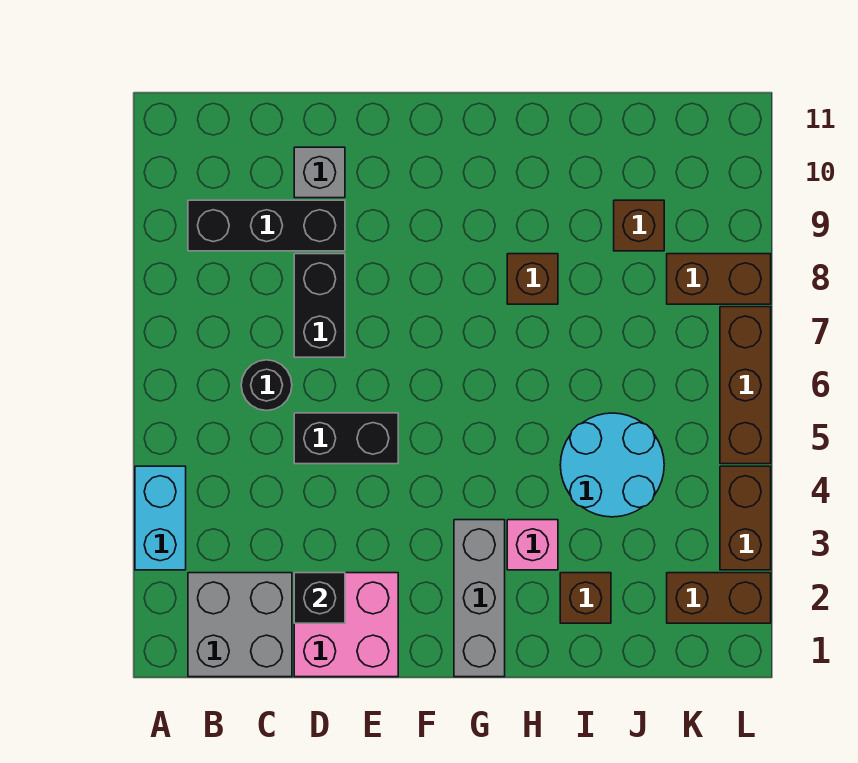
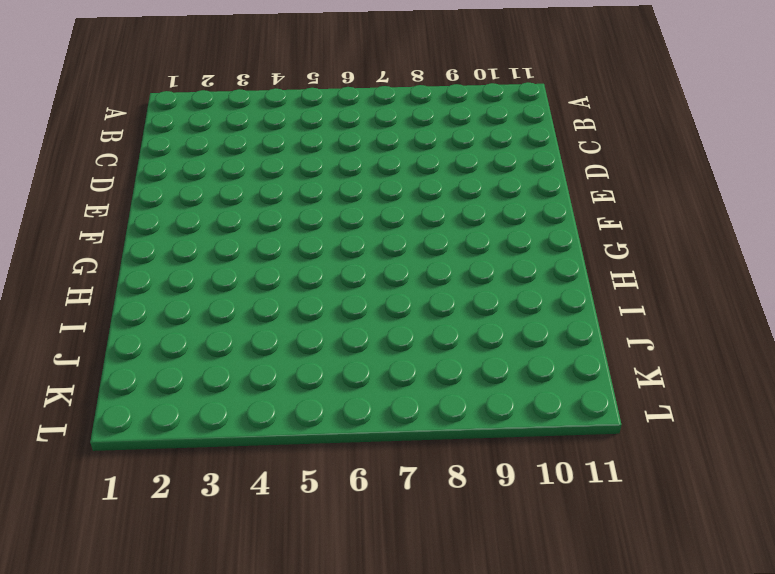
none -> cyan 1x2 brick [135,466,186,570]
none -> grey 2x2 brick [188,573,292,677]
none -> black 1x3 brick [188,200,345,251]

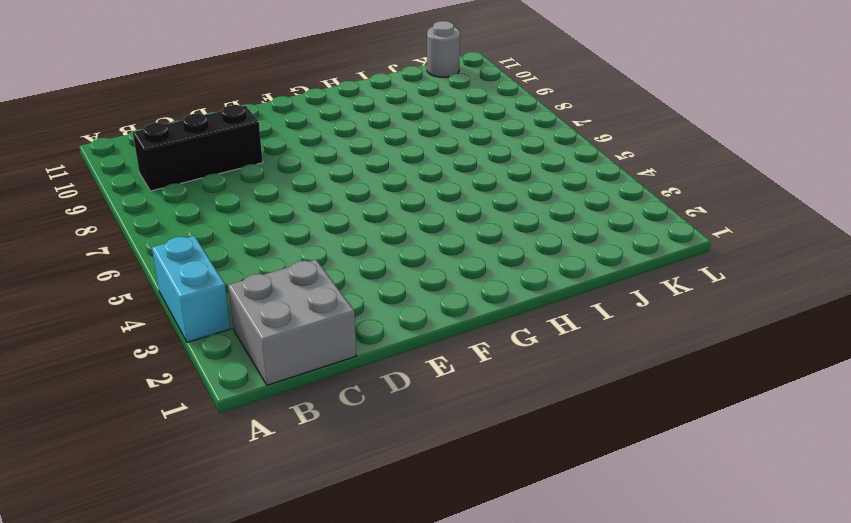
grey 1x1 round brick [427,21,460,77] -> none
none -> black 1x1 round brick [241,360,292,411]
none -> pink 2x2 brick [294,573,398,677]
none -> black 1x2 brick [294,413,398,464]

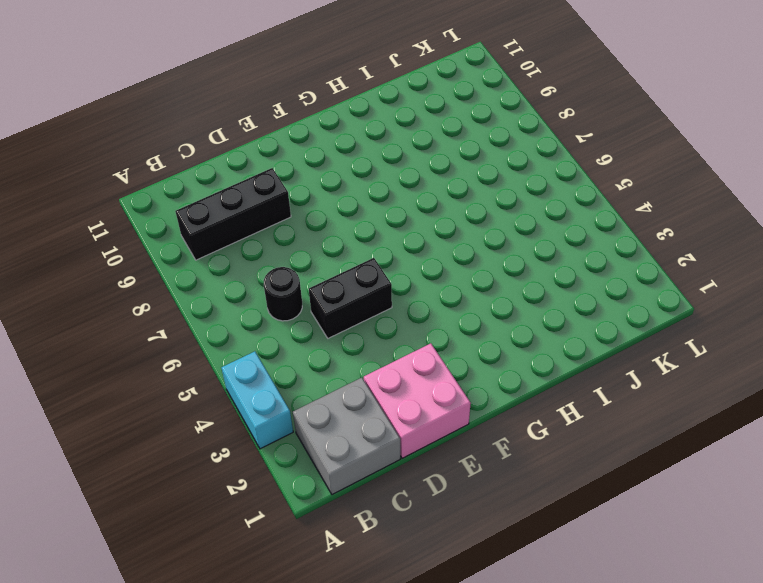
none -> black 1x2 brick [294,254,345,357]
none -> grey 1x1 brick [294,147,345,198]
none -> grey 1x3 brick [454,520,505,677]

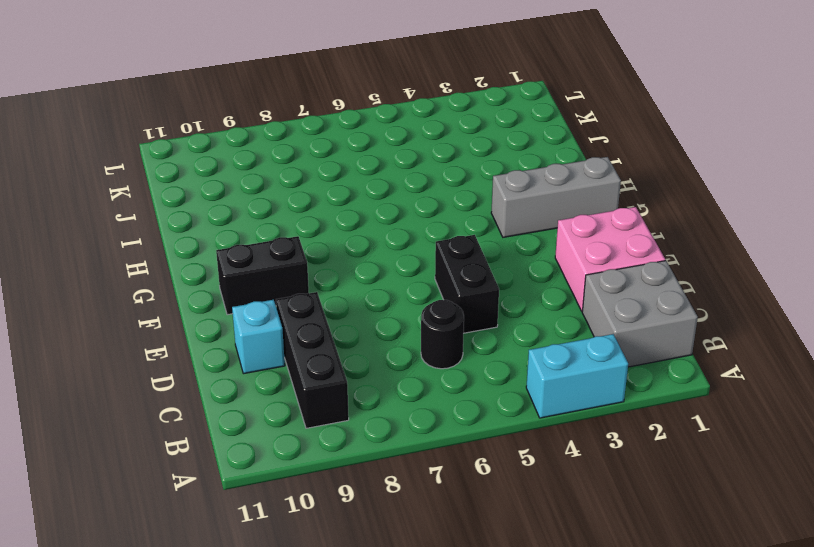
cyan 1x1 brick [232,300,285,374] -> grey 1x1 brick [294,147,345,198]
black 1x2 brick [216,236,309,315] -> black 1x2 brick moved to [294,254,345,357]
none -> pink 1x1 brick [507,520,558,570]
none -> brown 1x1 brick [507,254,558,304]
none -> brown 1x1 brick [560,573,611,623]

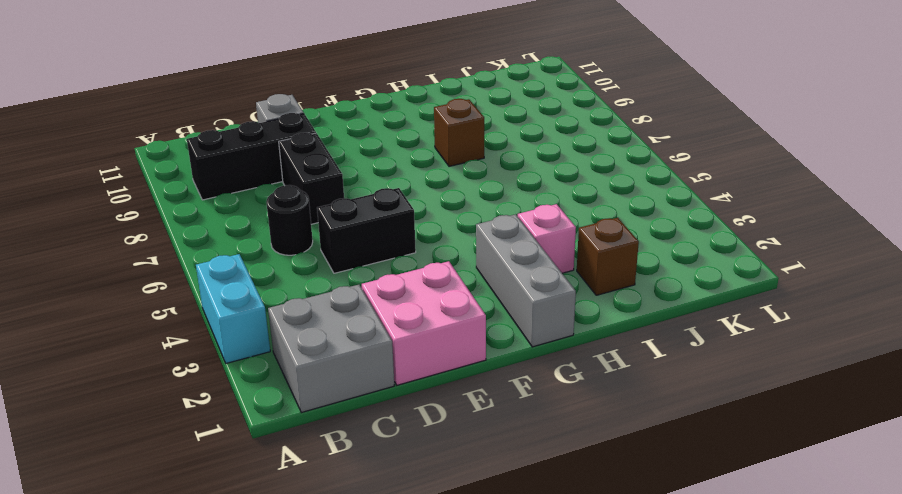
none -> cyan 2x2 round brick [560,413,664,517]
none -> brown 1x1 brick [614,200,664,251]
none -> brown 1x2 brick [667,573,771,623]

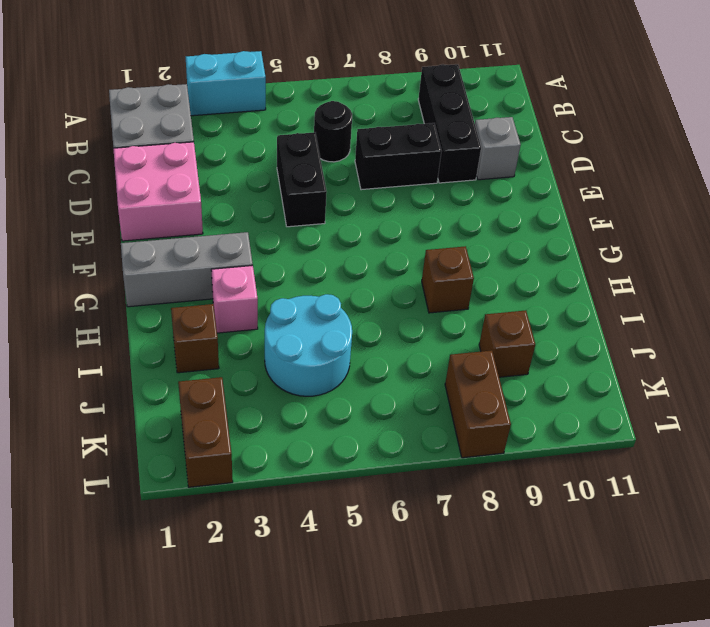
none -> brown 1x2 brick [720,466,771,570]
none -> brown 1x3 brick [720,307,771,464]
none -> black 1x1 brick [294,573,345,623]

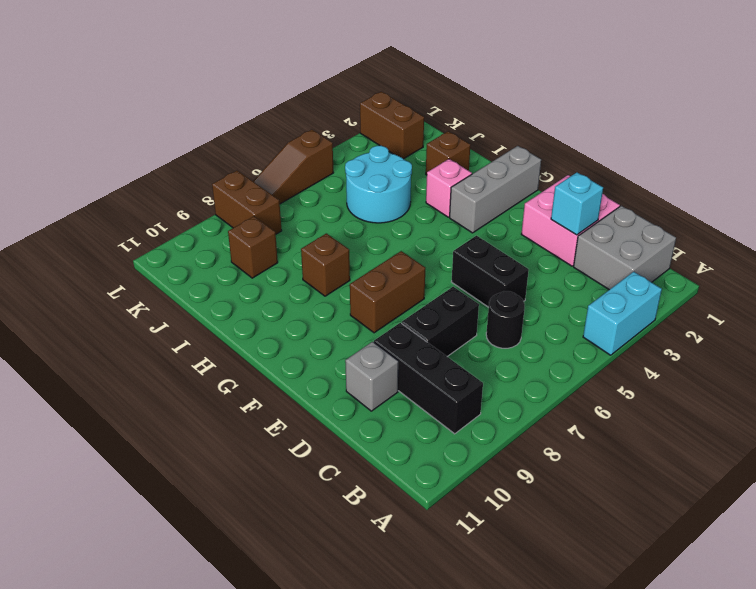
cyan 1x1 brick [551,173,603,235] -> black 1x1 brick [294,573,345,623]
brown 1x2 brick [350,251,425,333] -> brown 1x2 brick moved to [720,466,771,570]
brown 1x3 slope [253,130,334,204] -> brown 1x3 brick [720,307,771,464]

